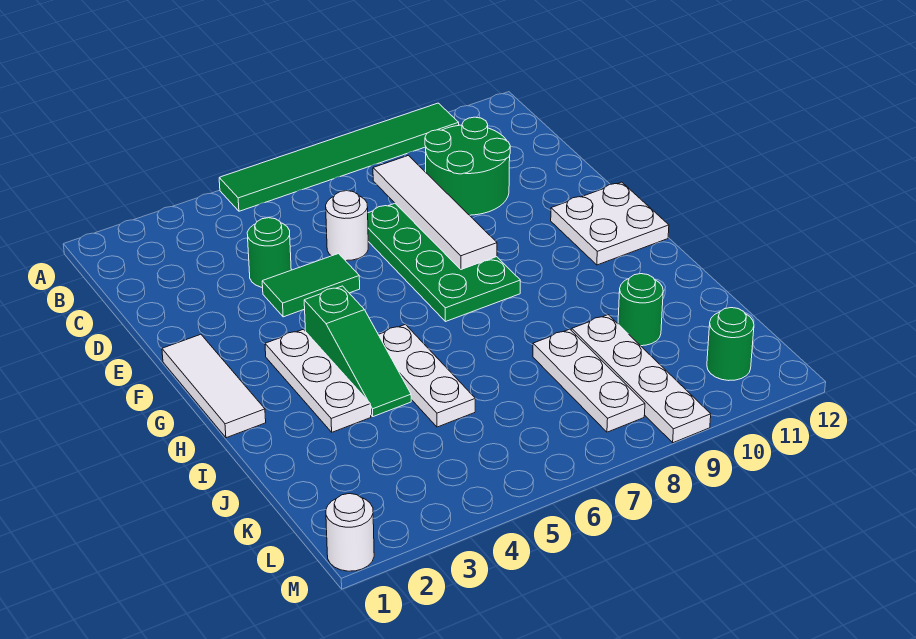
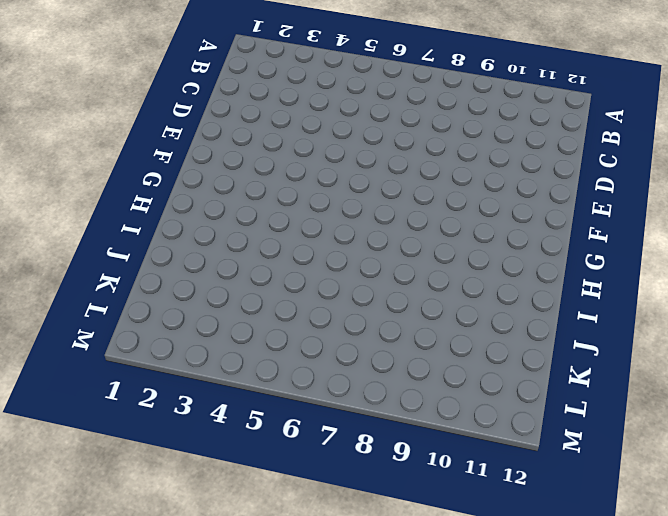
none -> green 1x6 tile [219,103,459,211]
none -> green 2x2 round brick [425,117,510,215]
none -> green 1x1 round brick [247,218,291,288]

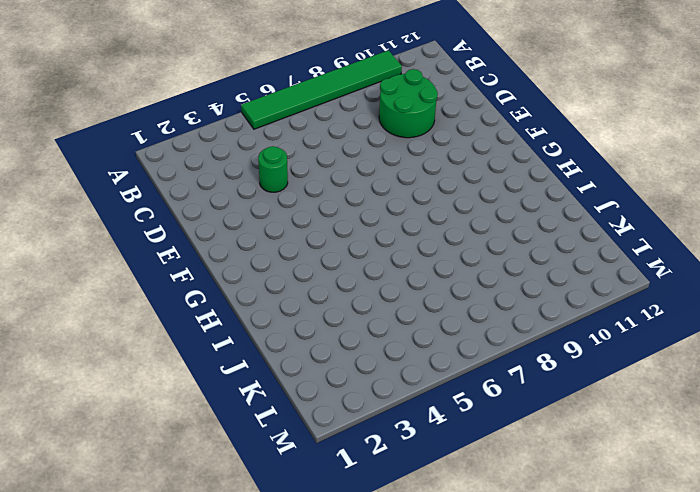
none -> white 1x1 round brick [326,191,368,261]
none -> green 2x4 plate [368,203,520,322]
none -> green 1x2 tile [262,254,360,317]

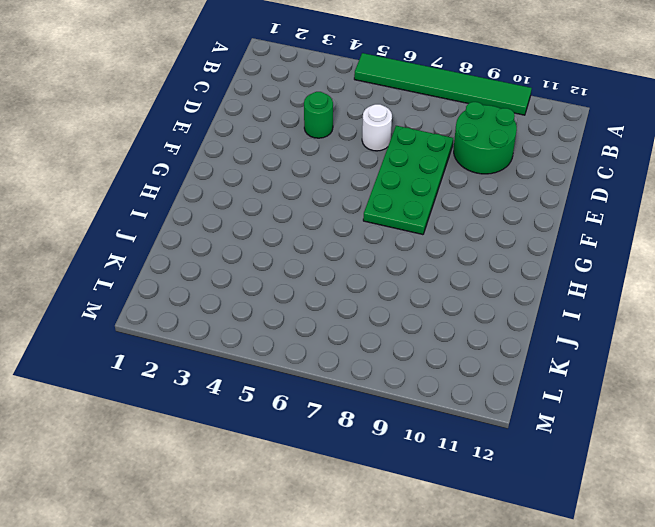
none -> green 1x2 tile [262,254,360,317]
none -> white 1x3 tile [162,334,266,438]
none -> white 2x2 plate [551,182,669,265]

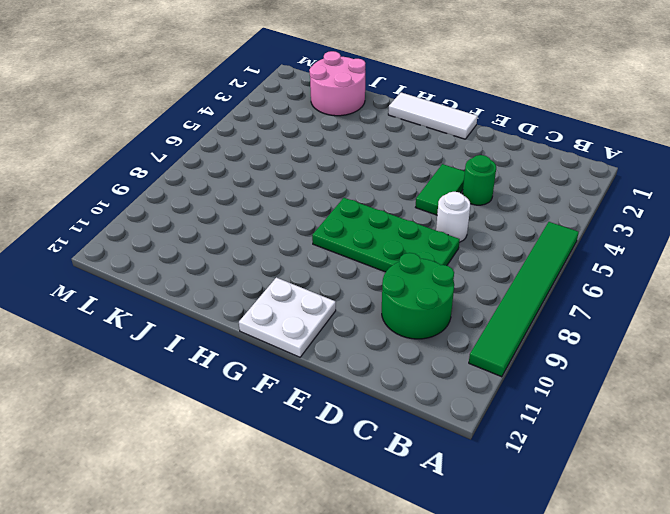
pink 2x2 round brick [309,51,365,116] -> none
none -> white 1x3 plate [265,329,371,432]
none -> green 1x3 slope [304,286,411,417]
none -> white 1x3 plate [378,324,475,427]

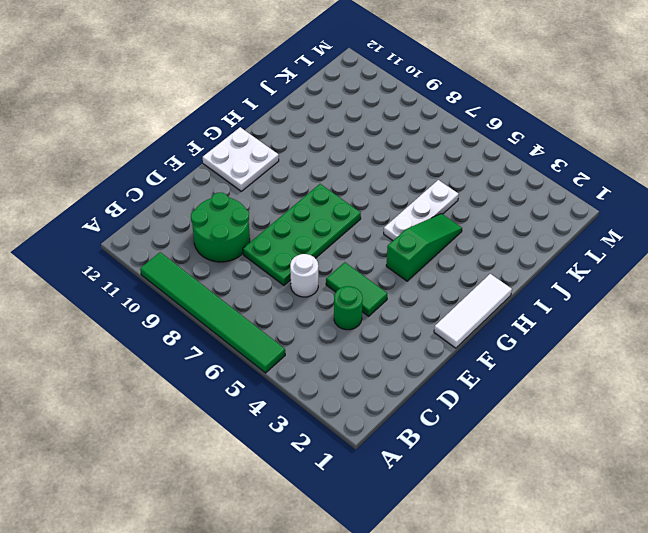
none -> white 1x3 plate [265,329,371,432]
none -> white 1x3 plate [533,329,645,432]
none -> white 1x4 plate [572,315,711,443]

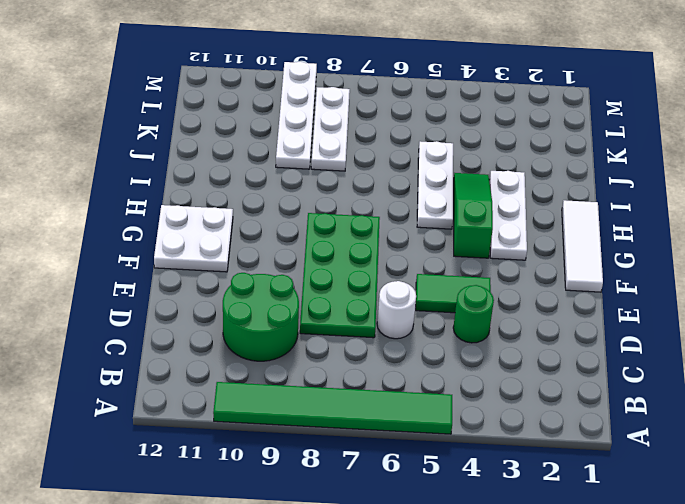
none -> green 1x1 round brick [618,274,663,346]
none -> green 1x1 round brick [707,308,754,381]
none -> white 1x1 round brick [326,494,374,571]

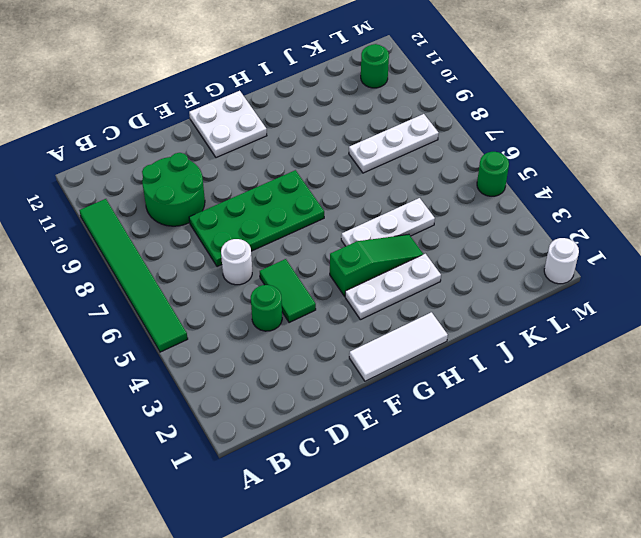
green 1x1 round brick [477,152,509,196] -> green 1x1 round brick moved to [618,274,663,346]
none -> white 1x4 plate [572,315,711,443]
none -> white 1x4 tile [373,155,497,269]

